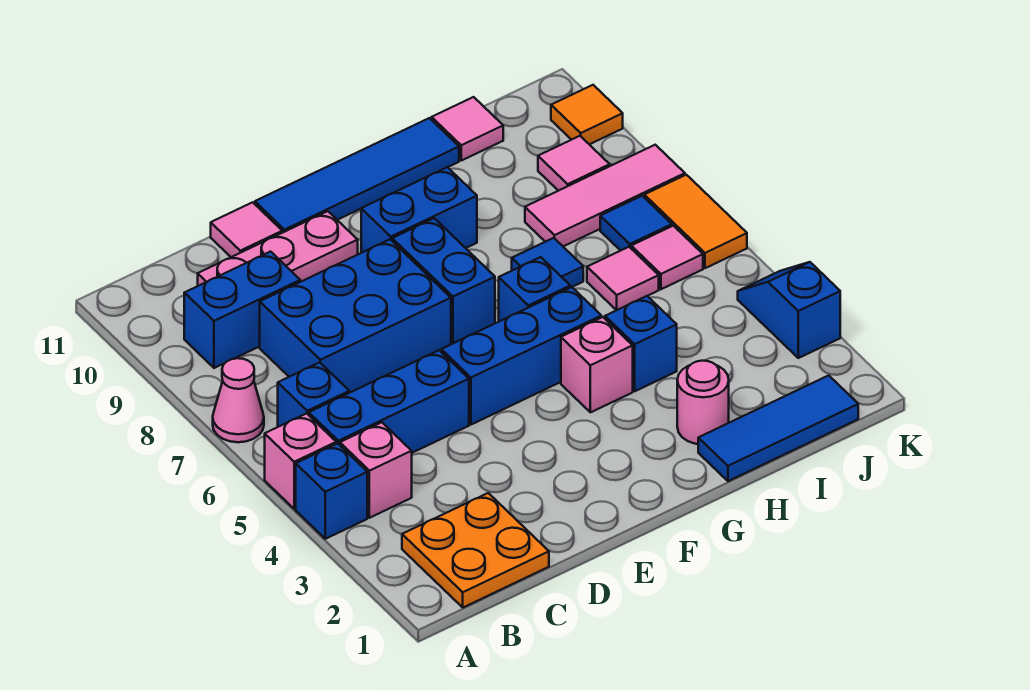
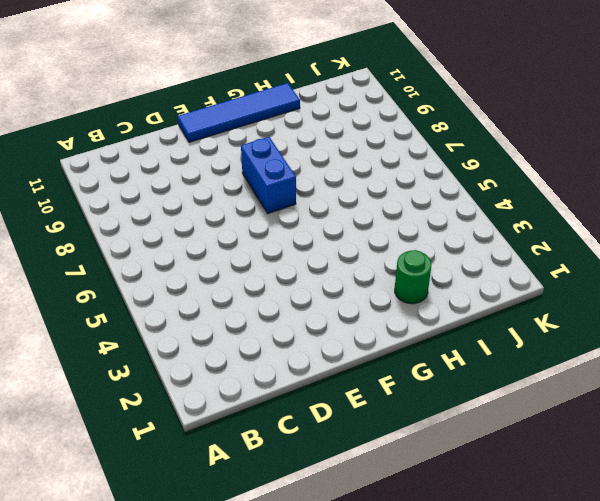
green 1x1 round brick [395,250,431,304] -> pink 1x1 round brick [677,361,729,444]
none -> blue 1x1 brick [296,443,367,539]
none -> pink 1x1 brick [265,413,336,509]
none -> pink 1x1 cone [213,358,264,442]
none -> orange 2x2 plate [402,493,549,607]

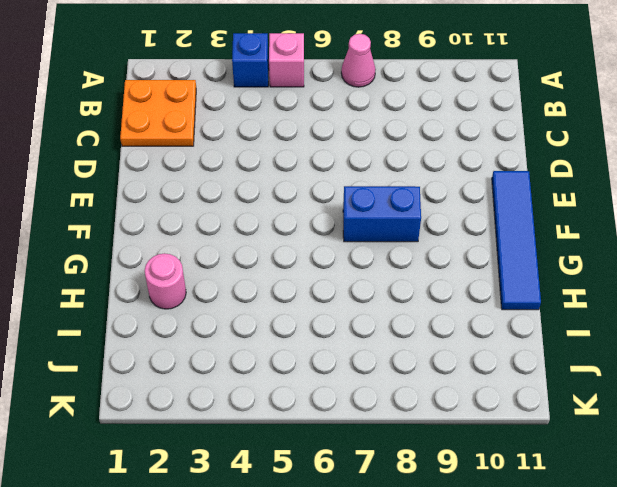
none -> pink 1x1 brick [340,422,412,518]
none -> blue 1x3 brick [309,350,469,453]
none -> blue 1x1 brick [278,362,349,427]
none -> blue 1x2 brick [184,252,300,368]

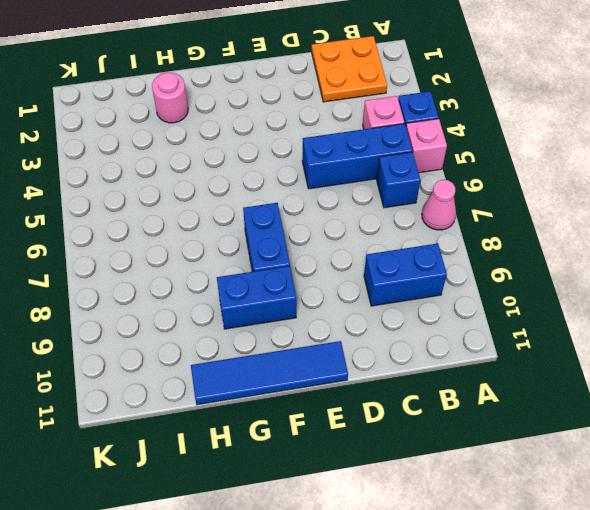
none -> blue 2x3 brick [260,240,451,393]
none -> pink 1x3 plate [198,211,358,286]
none -> pink 1x1 tile [211,202,282,257]
none -> blue 1x3 brick [441,287,601,425]

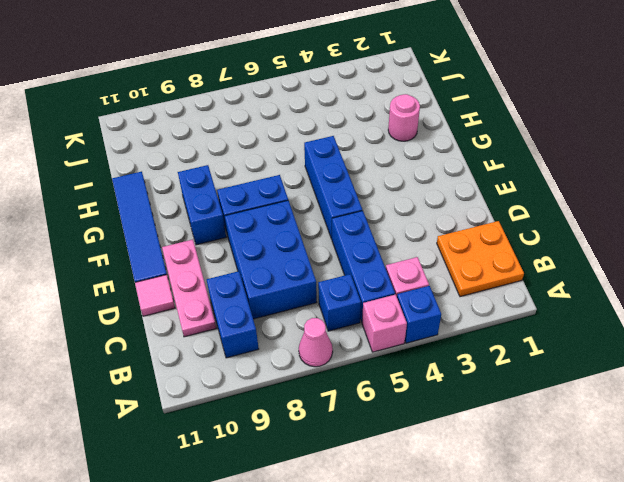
none -> pink 1x1 brick [561,317,633,412]
none -> blue 1x1 brick [499,257,570,321]
none -> blue 1x3 tile [698,375,858,481]
none -> blue 1x1 brick [605,296,677,391]

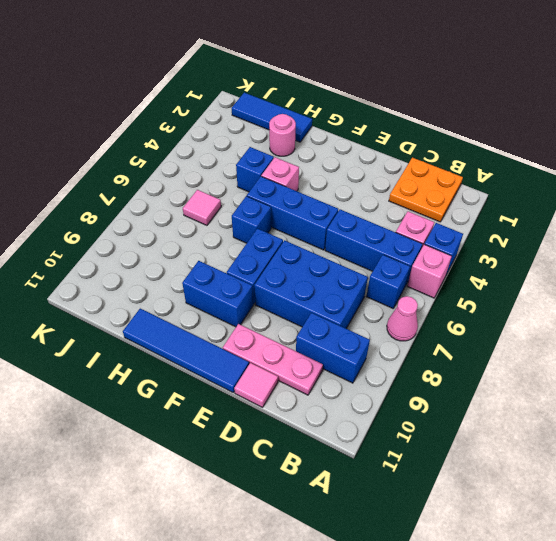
none -> blue 1x1 tile [512,238,583,287]
none -> pink 1x3 tile [525,145,685,246]
none -> pink 1x1 tile [432,97,503,161]
none -> pink 1x1 tile [631,226,703,289]

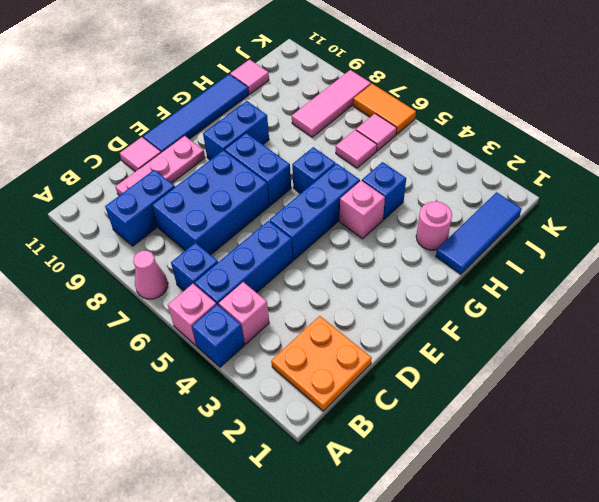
none -> blue 1x1 tile [512,238,583,287]
none -> blue 1x1 tile [600,196,672,251]
none -> pink 1x1 tile [538,136,610,191]
none -> blue 1x2 slope [738,262,840,358]

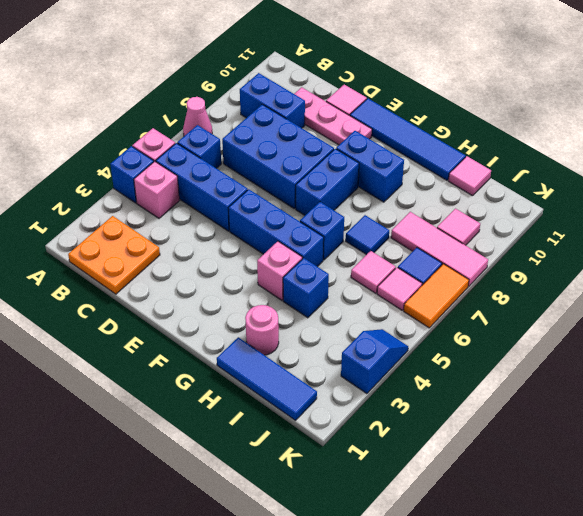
none -> orange 1x1 tile [551,85,623,144]

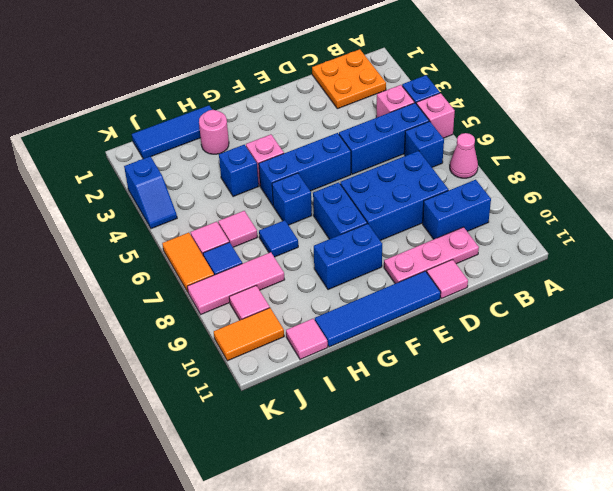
orange 1x2 tile [214,308,284,361] -> orange 1x1 tile [551,85,623,144]

